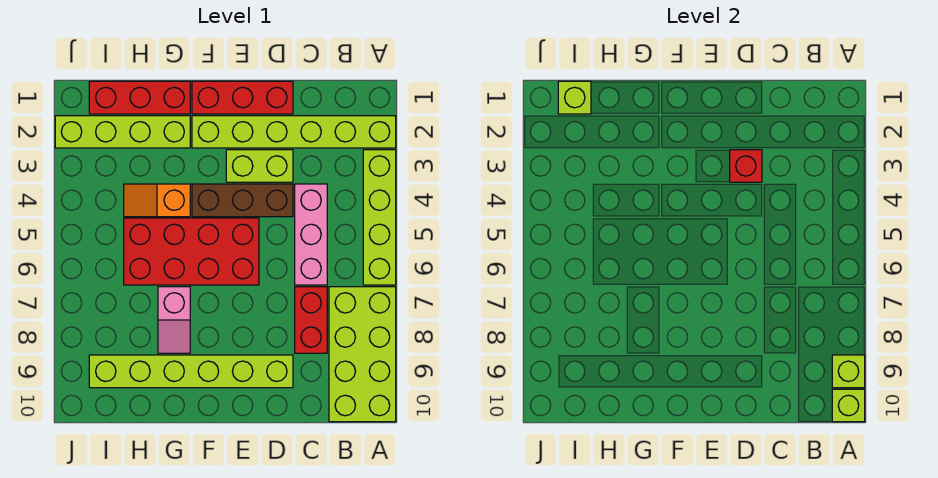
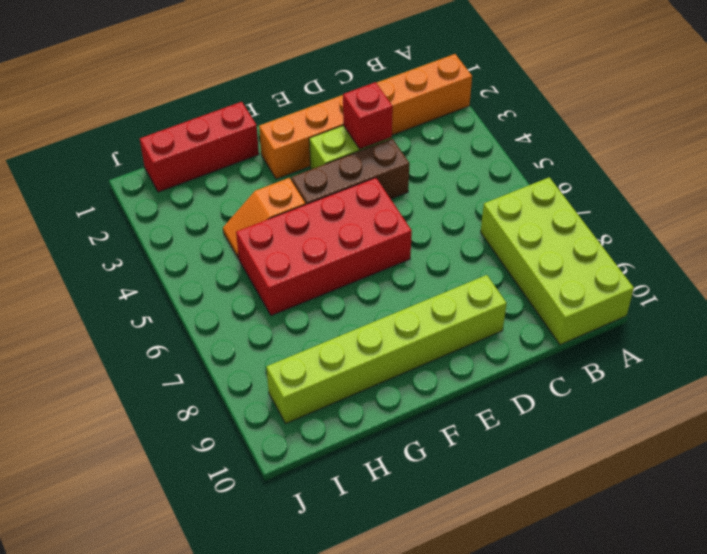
orange 1x6 brick [259,54,472,179] -> lime 1x6 brick [192,116,396,148]
none -> lime 1x4 brick [363,150,396,285]
none -> pink 1x3 brick [295,184,327,285]
none -> red 1x2 brick [295,287,327,353]

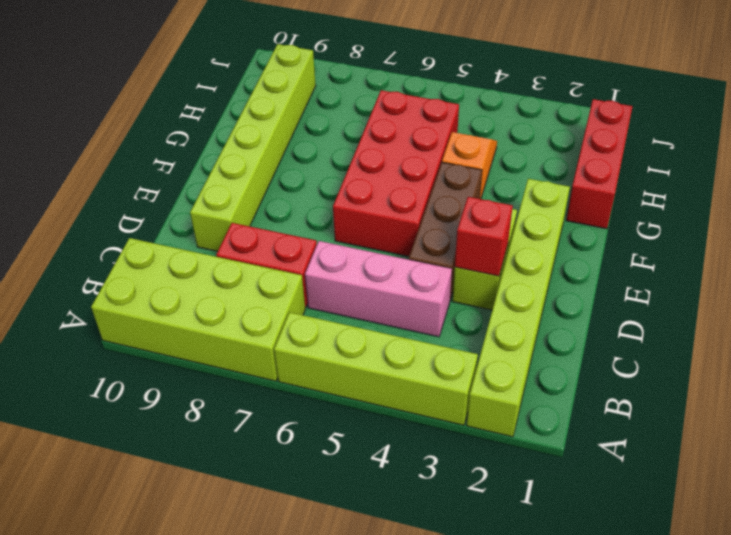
none -> red 1x3 brick [192,81,293,114]
none -> lime 1x4 brick [55,116,190,148]
none -> pink 1x2 slope [158,287,190,353]

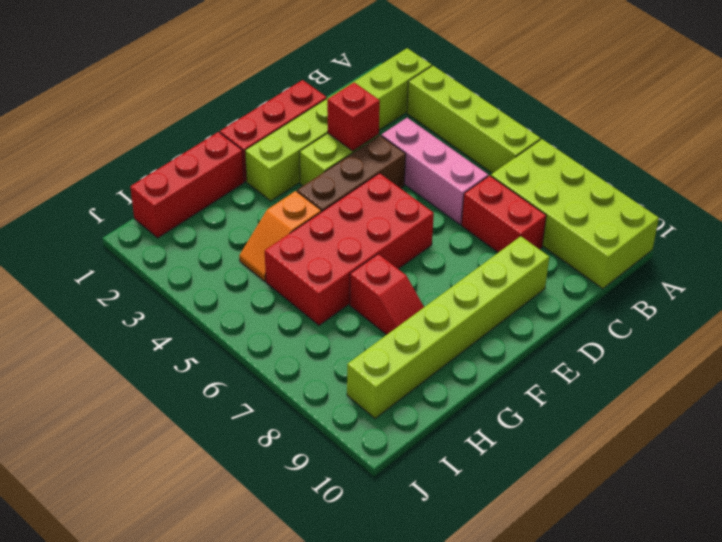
red 1x2 slope [350,254,424,335] -> pink 1x2 slope [158,287,190,353]
none -> lime 1x4 brick [55,116,190,148]
none -> lime 1x1 brick [832,355,865,388]
none -> lime 1x1 brick [832,389,865,422]

